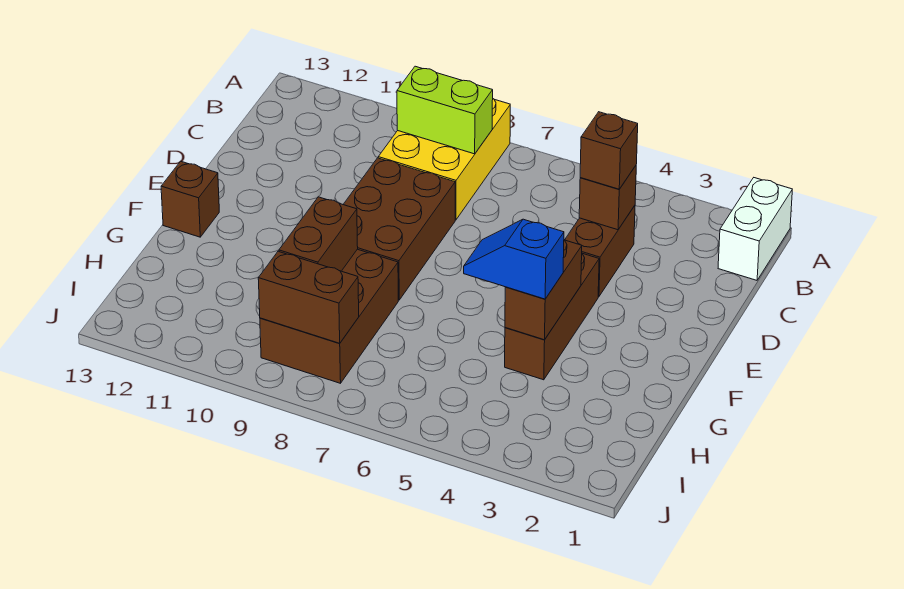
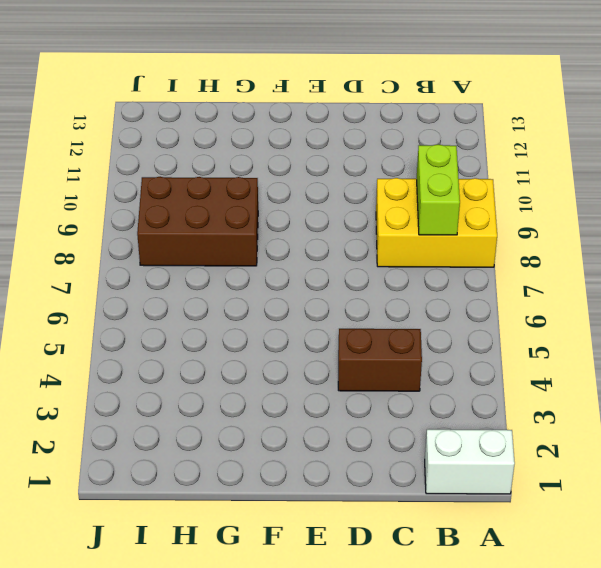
none -> brown 2x3 brick [343,158,455,300]
none -> brown 1x3 brick [505,254,599,380]
none -> brown 1x1 brick [161,161,219,237]

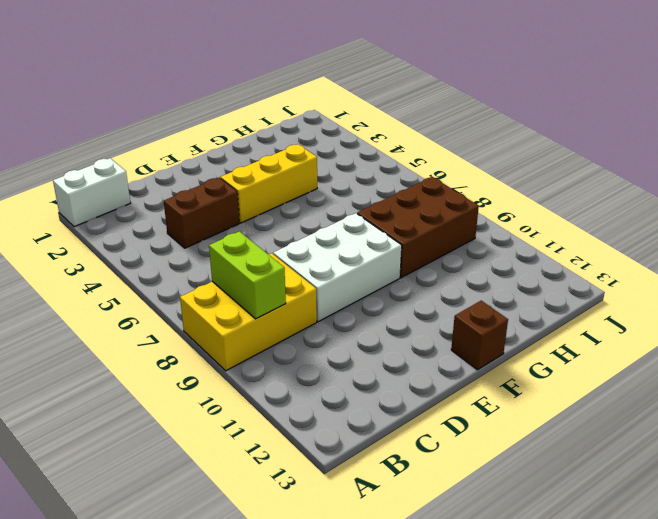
white 2x3 brick [273,213,402,322] -> brown 2x3 brick [343,158,455,300]
yellow 1x3 brick [220,144,317,223] -> brown 1x3 brick [505,254,599,380]
none -> brown 1x1 brick [579,166,636,230]
none -> brown 1x2 brick [505,240,582,340]
none -> brown 1x2 brick [279,197,358,271]

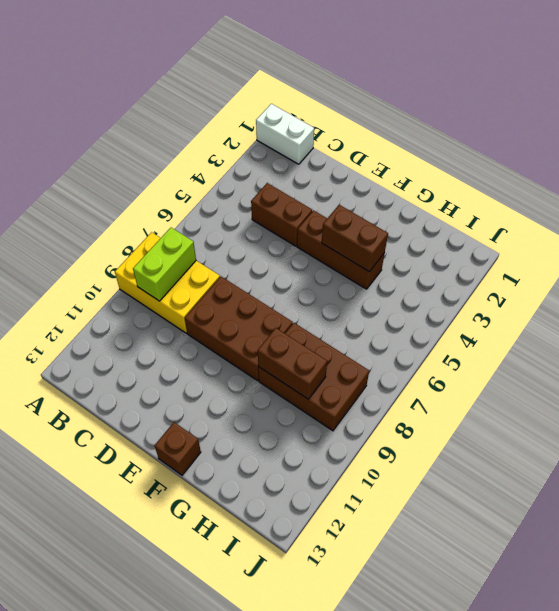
none -> brown 1x1 brick [579,166,636,230]
none -> brown 1x2 brick [258,251,359,343]
none -> brown 1x1 brick [580,112,638,189]

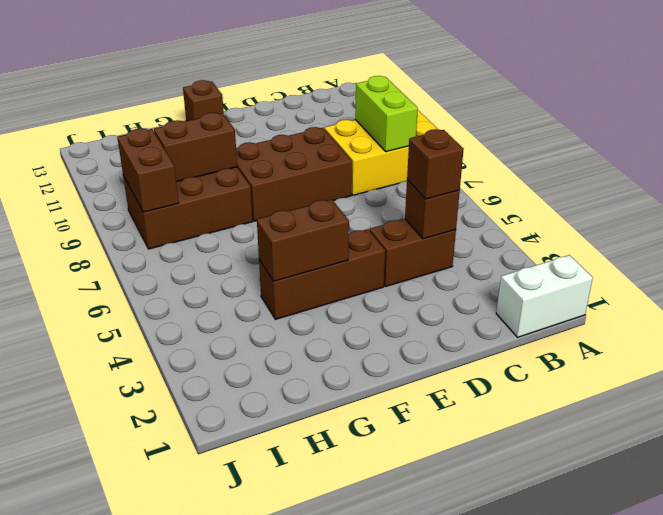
none -> blue 1x2 slope [464,219,564,299]

